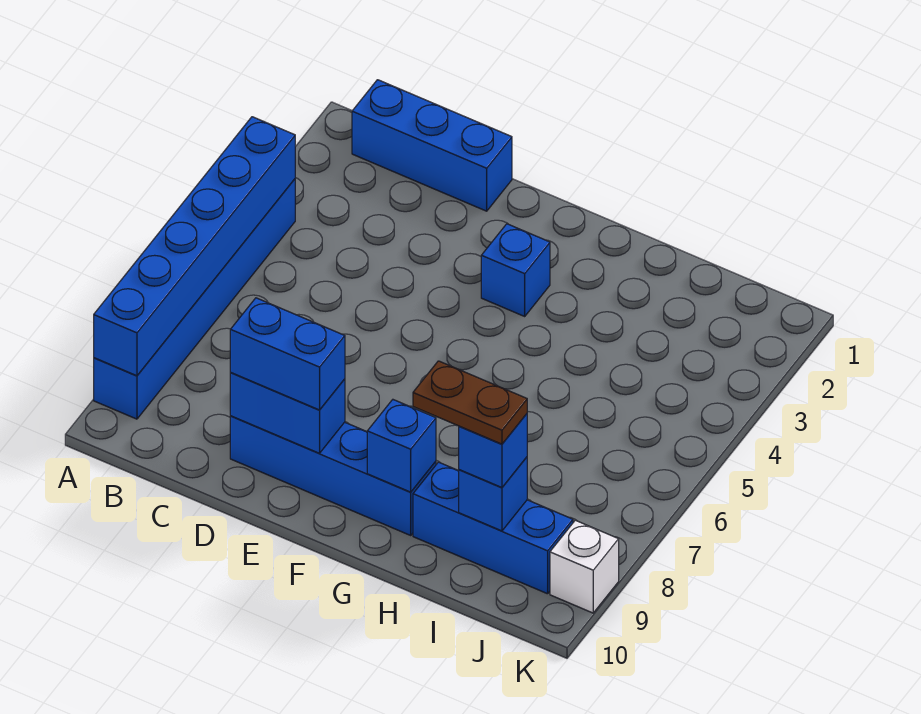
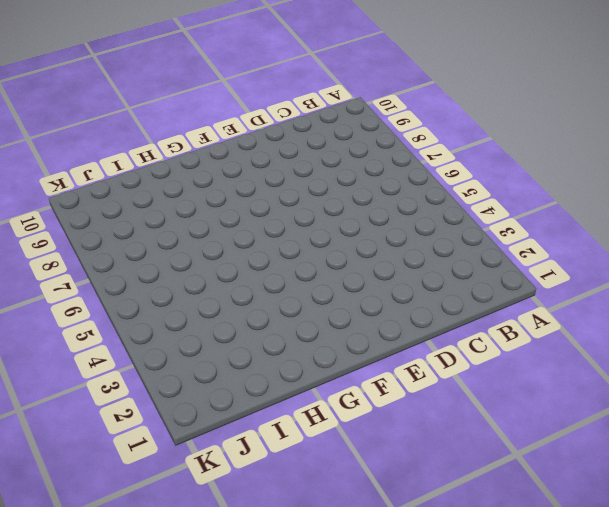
none -> blue 1x6 brick [94,179,295,419]
none -> blue 1x3 brick [352,80,512,211]
none -> blue 1x4 brick [230,416,436,535]

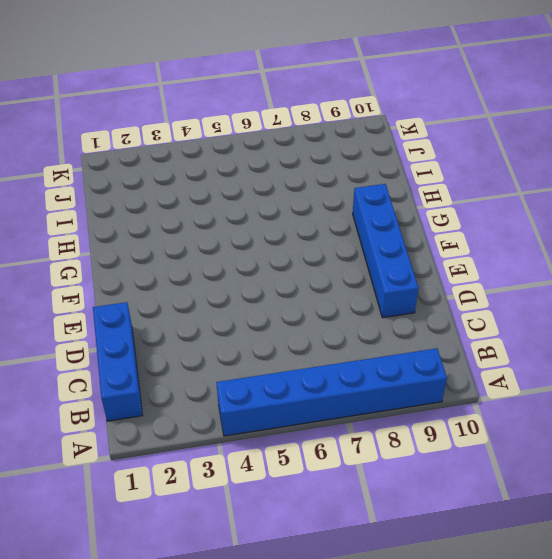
none -> blue 1x1 brick [481,224,550,316]
none -> blue 1x3 brick [413,462,573,594]
none -> white 1x1 brick [550,520,619,613]

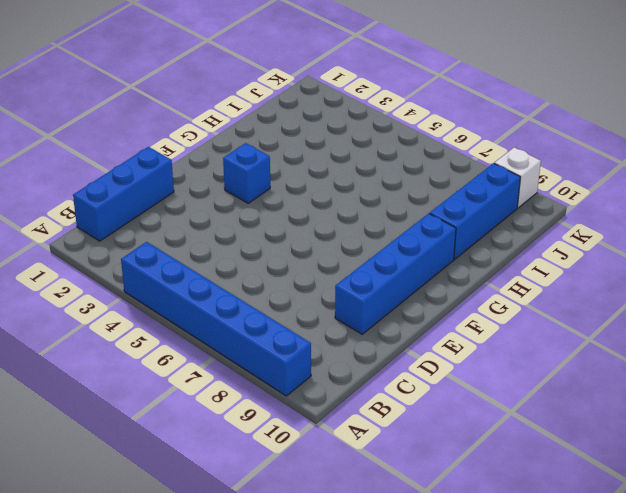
none -> blue 1x6 brick [94,117,295,376]
none -> blue 1x2 brick [230,373,345,453]
none -> blue 1x1 brick [367,400,436,492]

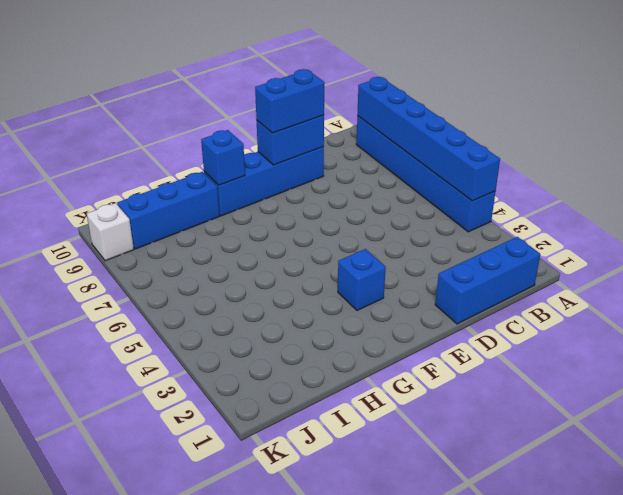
none -> blue 1x1 brick [459,457,527,531]
none -> blue 1x1 brick [459,414,527,488]
none -> brown 1x2 plate [413,361,527,444]

